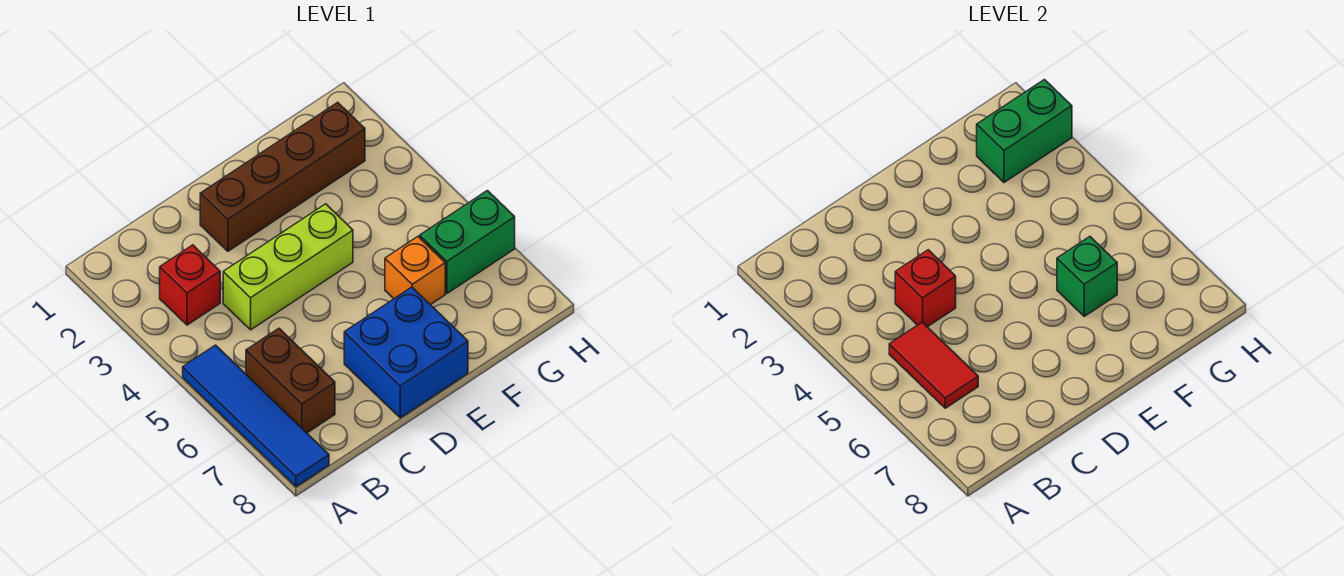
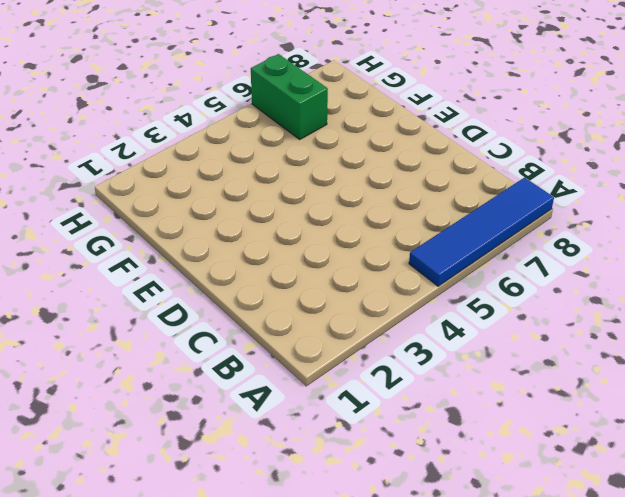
none -> red 1x1 brick [160,245,220,325]
none -> brown 1x2 brick [246,328,335,433]
none -> lime 1x3 brick [223,204,353,330]

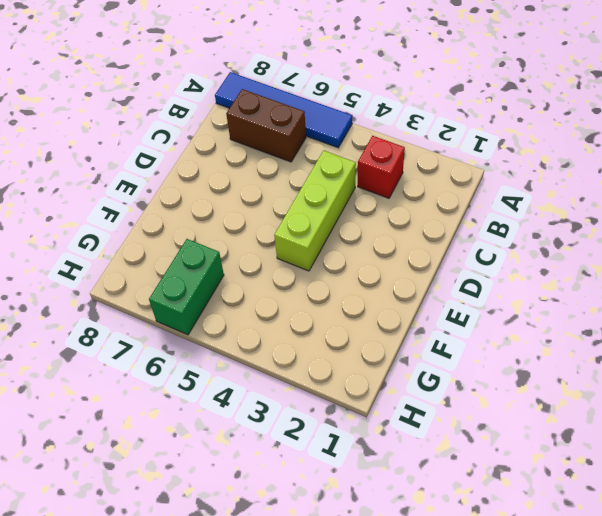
none -> brown 1x4 brick [200,102,365,251]
none -> blue 2x2 brick [344,287,468,418]
none -> orange 1x1 brick [385,237,445,305]

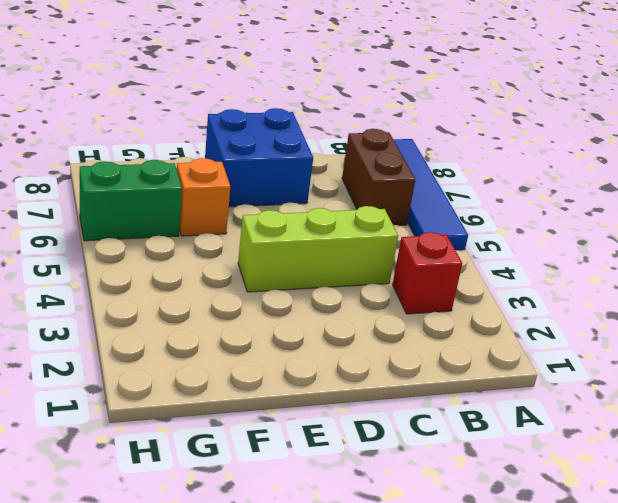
none -> brown 1x4 brick [200,102,365,251]
none -> red 1x2 tile [889,322,978,408]
none -> red 1x1 brick [895,250,956,327]

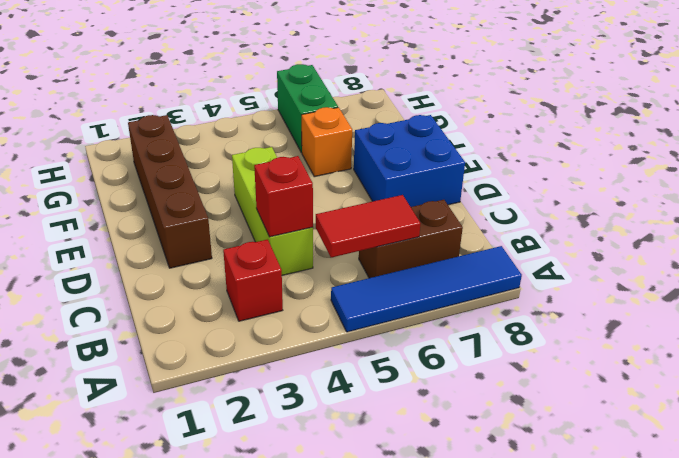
none -> green 1x1 brick [1057,237,1117,316]
none -> green 1x2 brick [977,80,1072,182]

